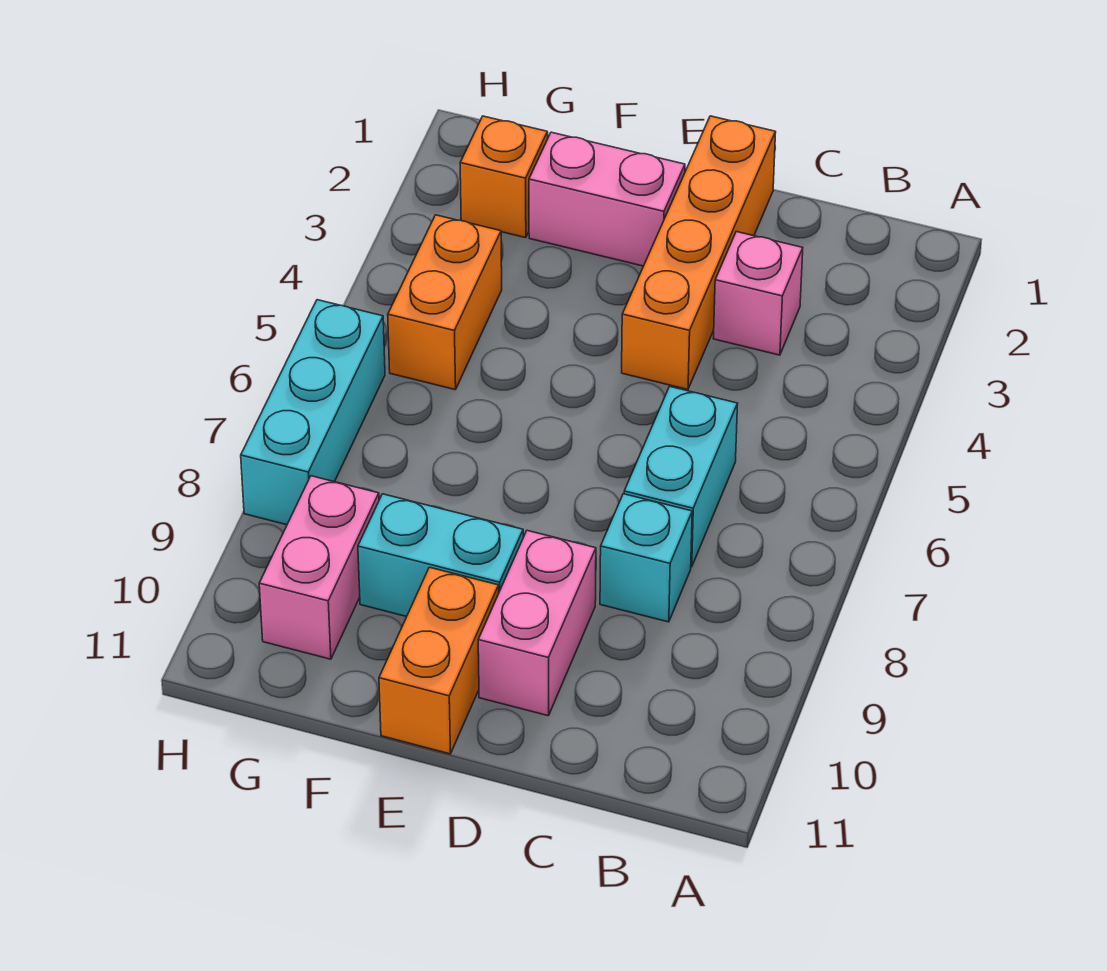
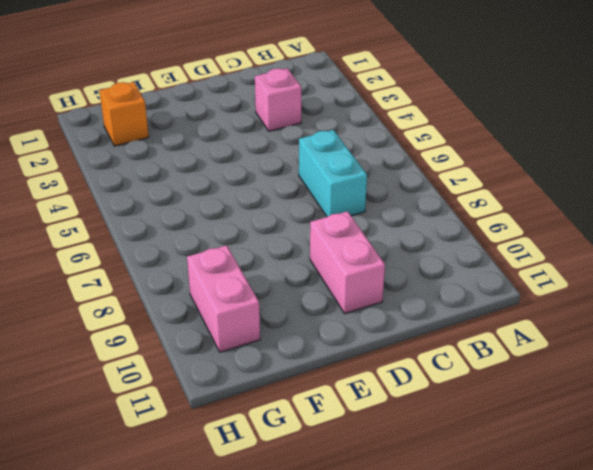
none -> cyan 1x1 brick [600,494,692,622]
none -> orange 1x4 brick [622,116,776,390]
none -> pink 1x2 brick [529,132,685,266]

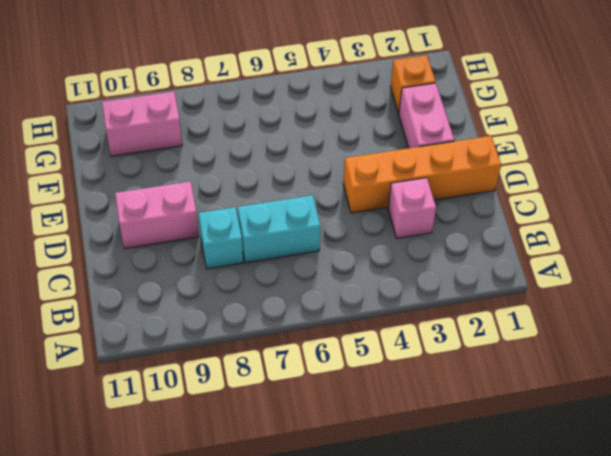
none -> cyan 1x2 brick [358,494,523,617]
none -> orange 1x2 brick [379,567,499,754]
none -> orange 1x2 brick [388,215,502,390]

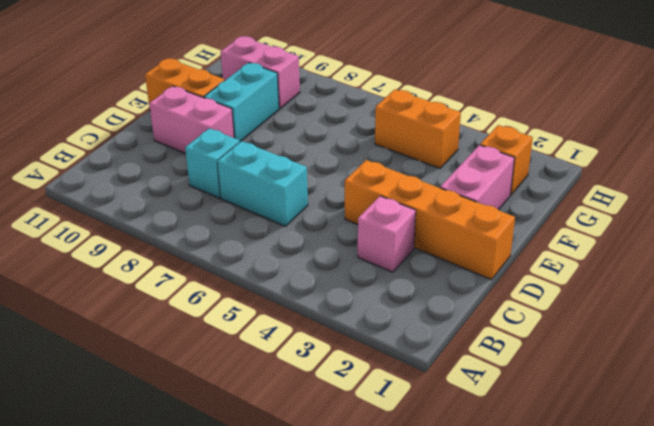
none -> cyan 1x3 brick [241,300,385,525]

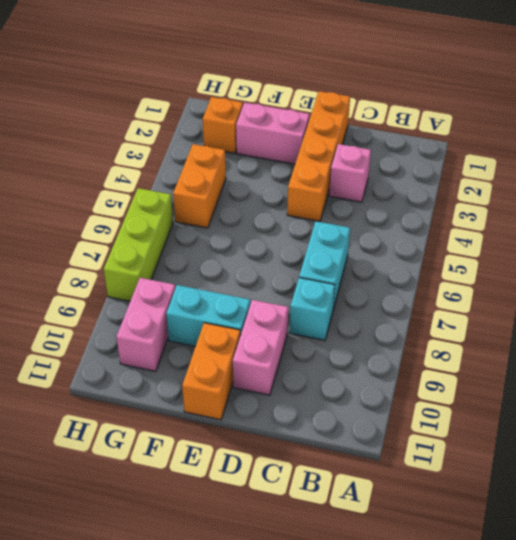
lime 1x3 brick [104,188,173,301] -> cyan 1x3 brick [241,300,385,525]

